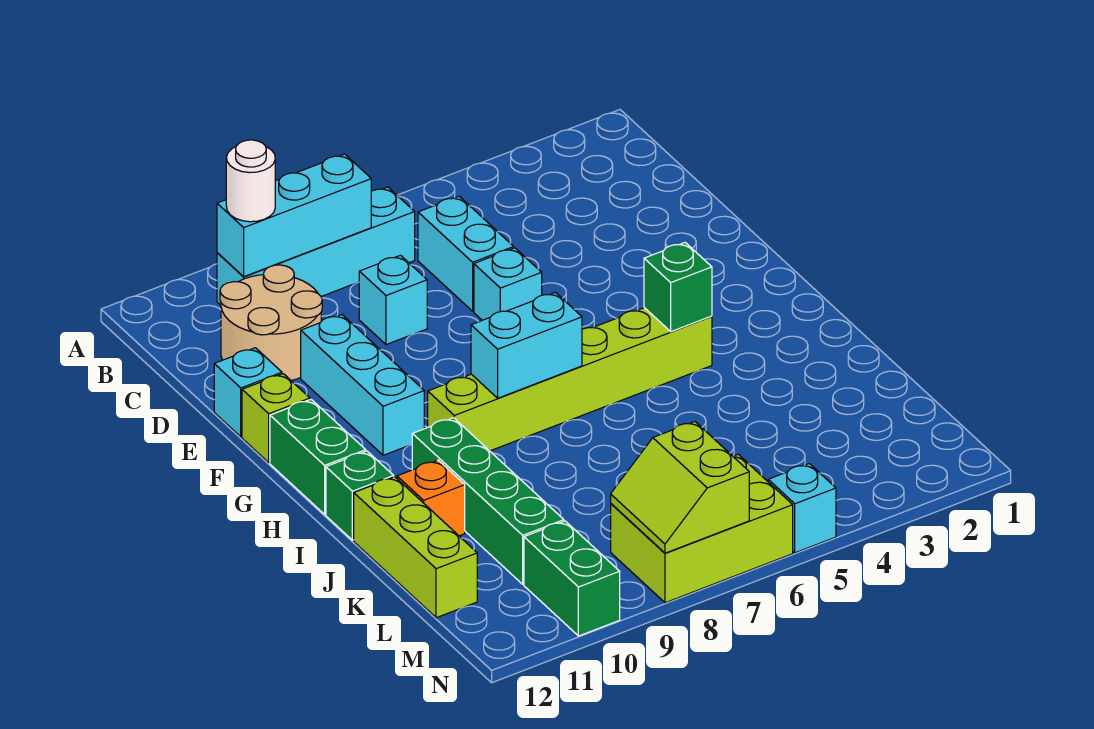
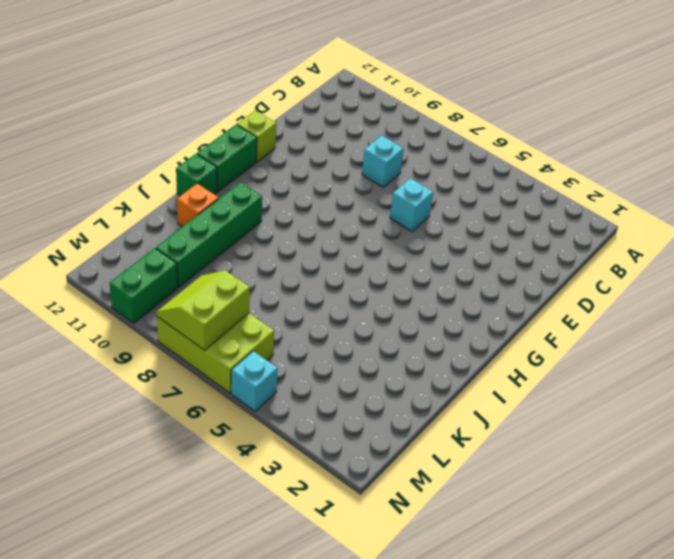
none -> cyan 1x4 brick [217,187,415,305]
none -> cyan 1x2 brick [418,196,514,311]
none -> tan 2x2 round brick [220,265,322,381]

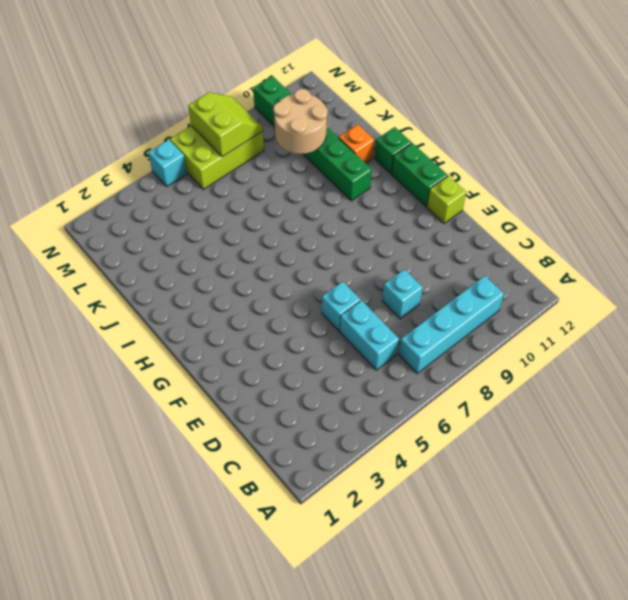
tan 2x2 round brick [273,89,328,154] -> tan 2x2 round brick moved to [220,265,322,381]
none -> cyan 1x3 brick [301,315,424,455]
none -> cyan 1x1 brick [214,348,282,437]
none -> lime 1x6 brick [428,308,712,451]

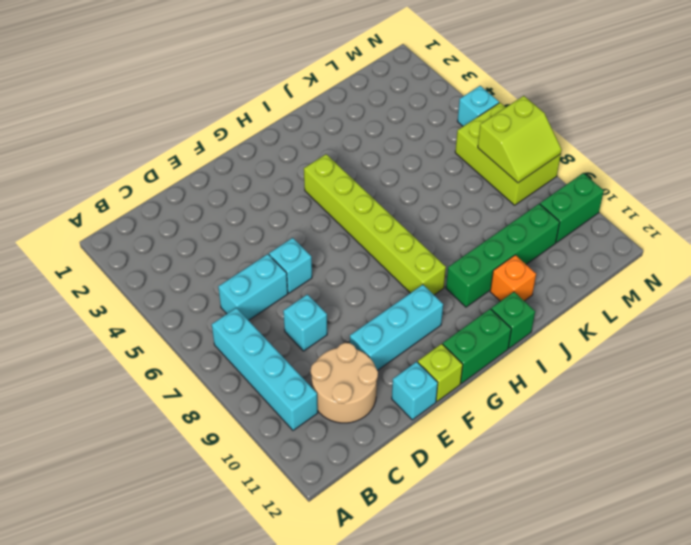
none -> lime 1x3 brick [354,477,477,618]
none -> cyan 1x3 brick [217,154,371,277]
none -> green 1x1 brick [644,243,712,332]

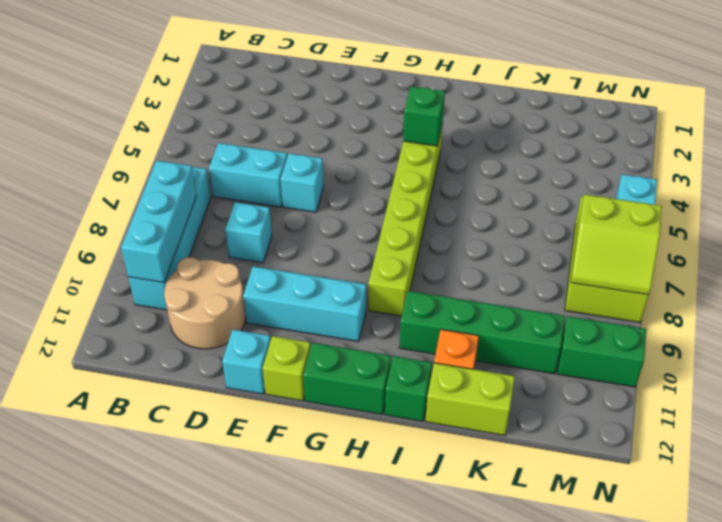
lime 1x2 brick [425,363,515,435] -> lime 1x3 brick [354,477,477,618]
none -> cyan 1x2 brick [471,292,582,398]
none -> white 1x1 round brick [226,140,275,222]

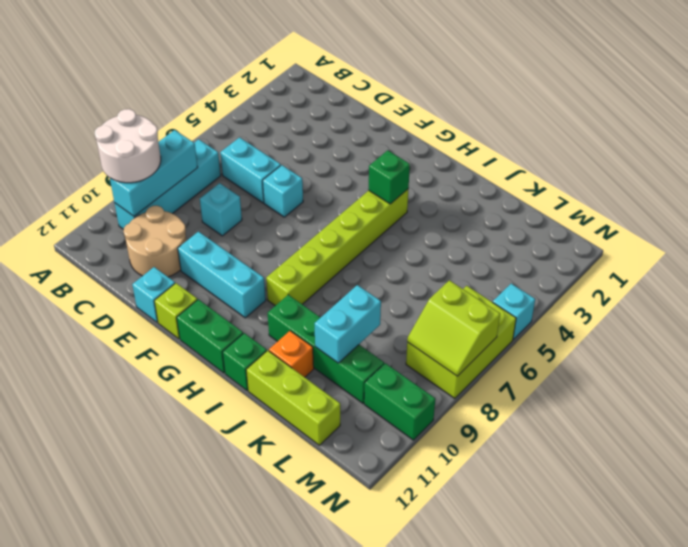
white 2x2 round brick [95,109,161,183] -> white 1x1 round brick [226,140,275,222]
cyan 1x2 brick [314,285,381,363] -> cyan 1x2 brick moved to [471,292,582,398]

